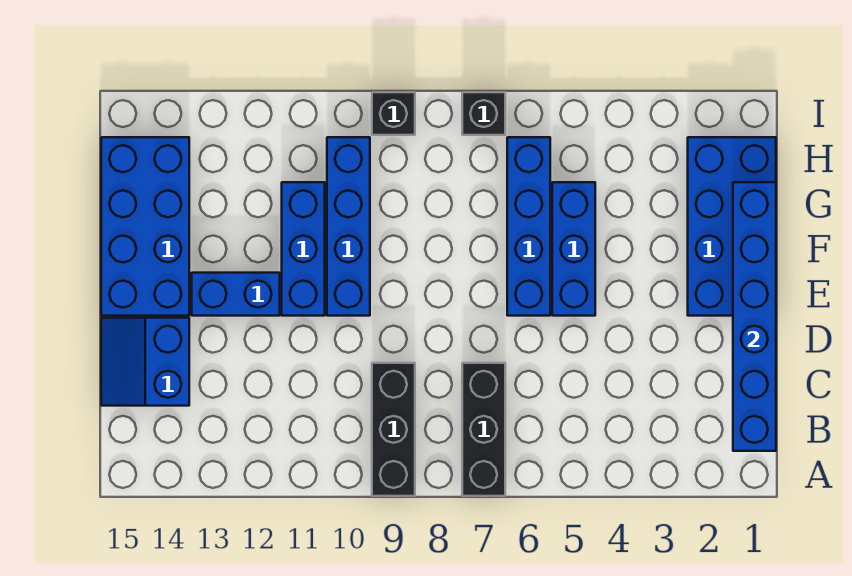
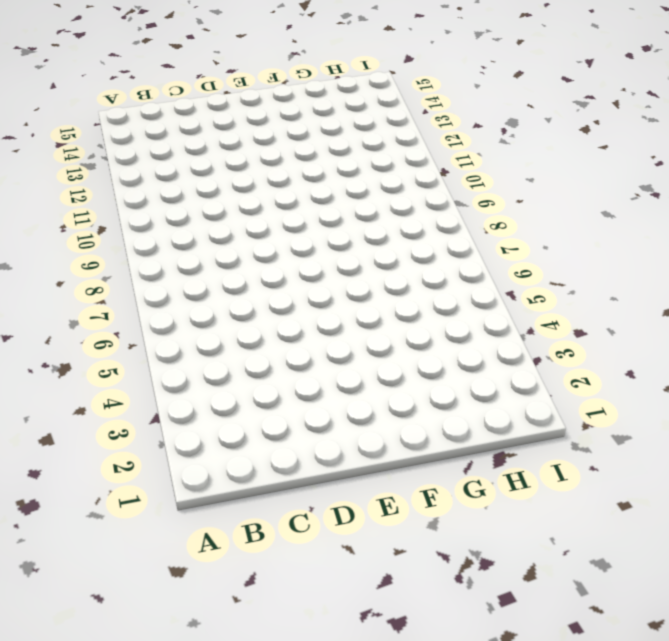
none -> black 1x3 brick [462,363,505,496]
none -> black 1x3 brick [372,363,415,496]
none -> blue 2x2 slope [101,318,189,406]

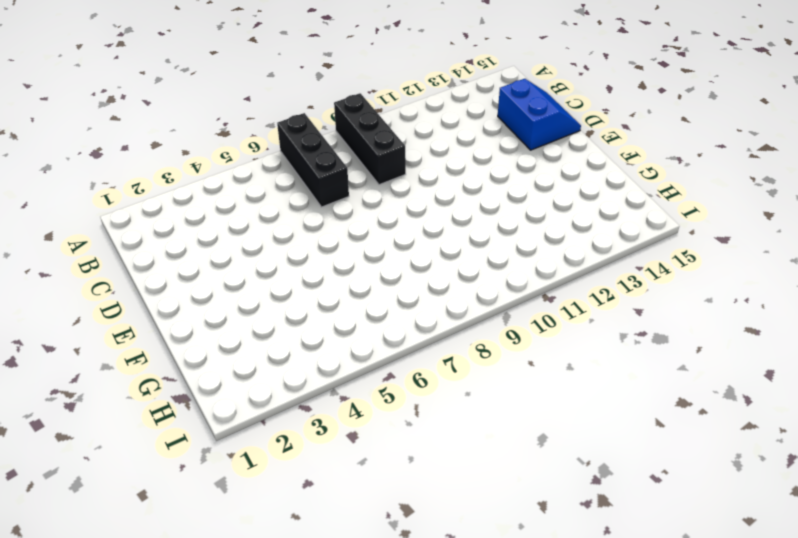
none -> blue 2x4 brick [688,137,776,316]
none -> blue 1x3 brick [552,182,595,316]
none -> blue 1x4 brick [507,137,550,316]

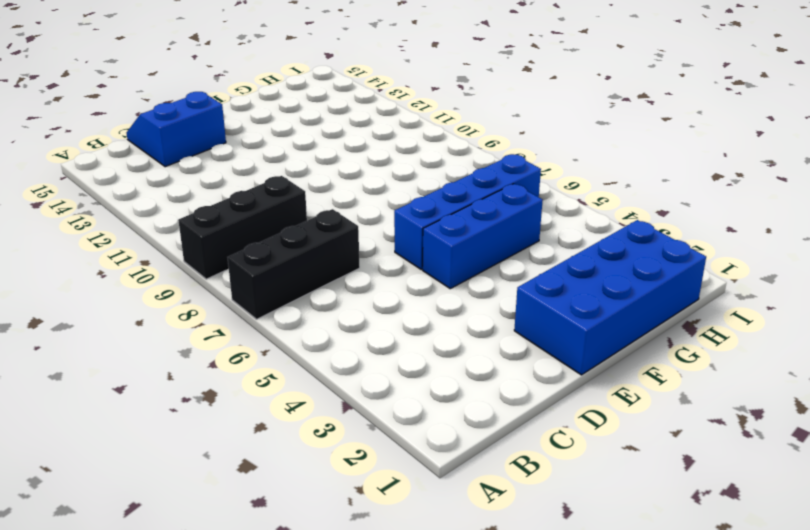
none -> blue 1x4 brick [327,137,370,316]
none -> blue 1x3 brick [282,182,325,316]
none -> blue 1x2 brick [192,273,280,316]

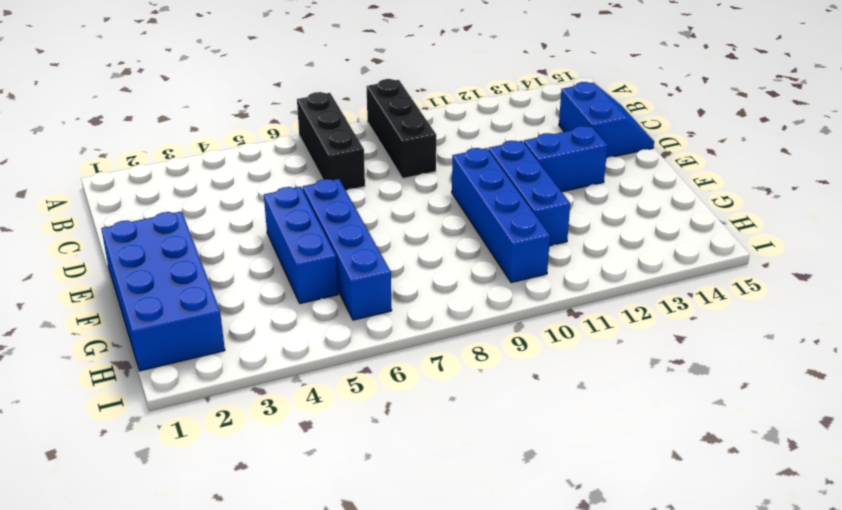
none -> blue 2x4 brick [101,137,189,316]
none -> black 1x1 brick [462,92,505,135]
none -> black 1x1 brick [372,92,415,135]

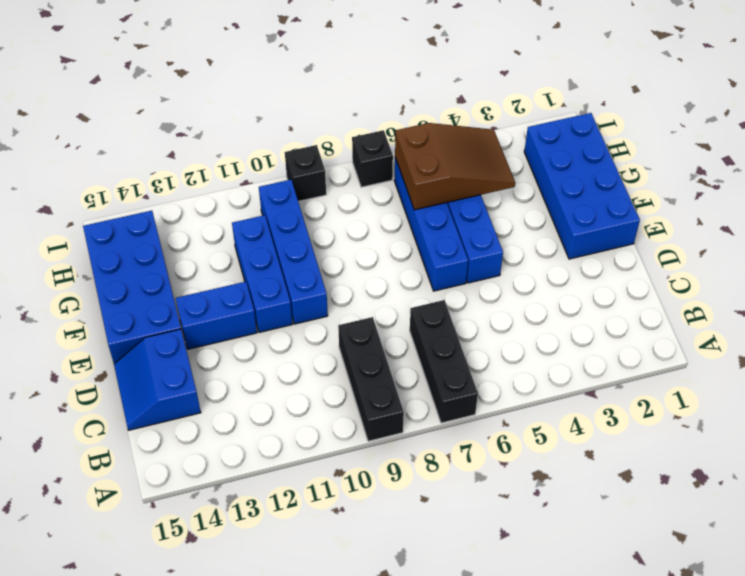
brown 2x3 slope [395,123,515,210] -> none
none -> blue 1x6 brick [733,182,776,451]

